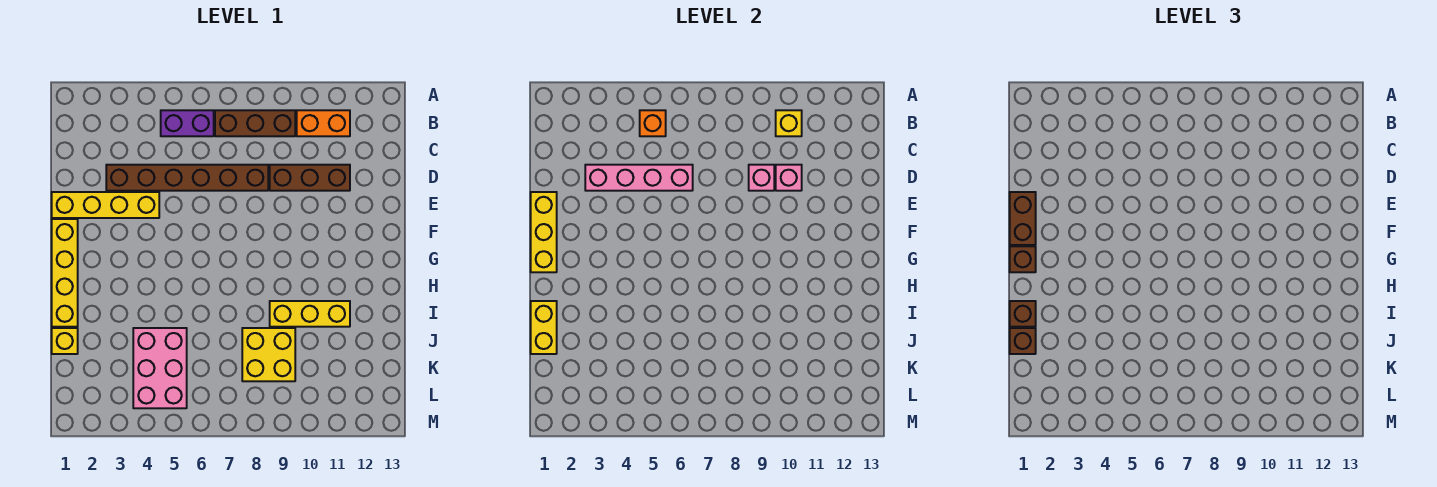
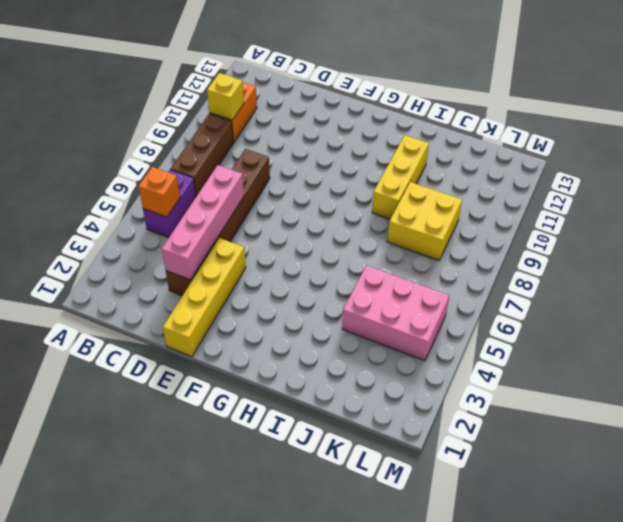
none -> brown 1x3 brick [270,165,350,191]
none -> yellow 1x4 brick [52,219,78,327]
none -> yellow 1x1 brick [52,328,78,354]

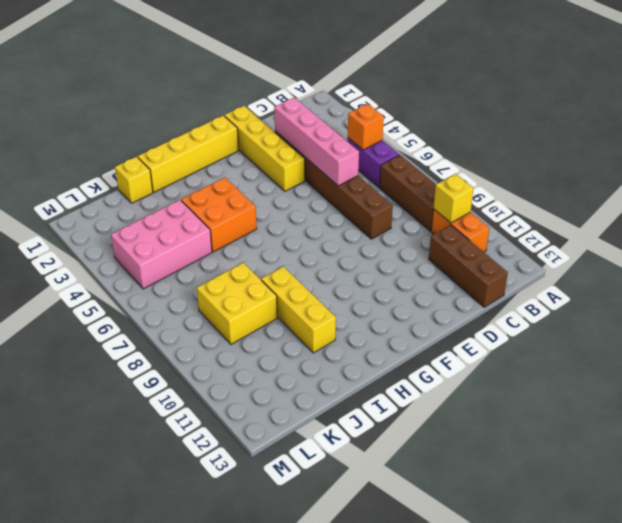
brown 1x3 brick [429,225,508,307] -> brown 1x3 brick moved to [270,165,350,191]
orange 2x2 brick [181,178,257,252] -> none
none -> pink 1x1 brick [749,165,774,191]
none -> pink 1x1 brick [776,165,802,191]
none -> yellow 1x3 brick [531,192,557,272]

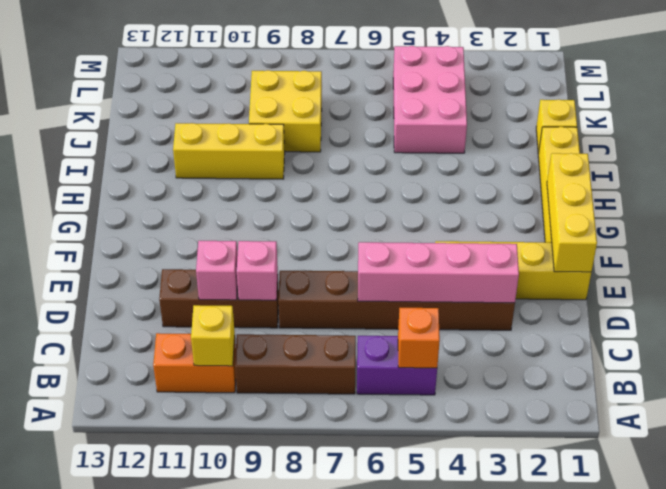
none -> yellow 1x2 brick [531,301,557,354]
none -> brown 1x2 brick [1010,192,1036,245]
none -> brown 1x1 brick [1010,246,1036,272]

